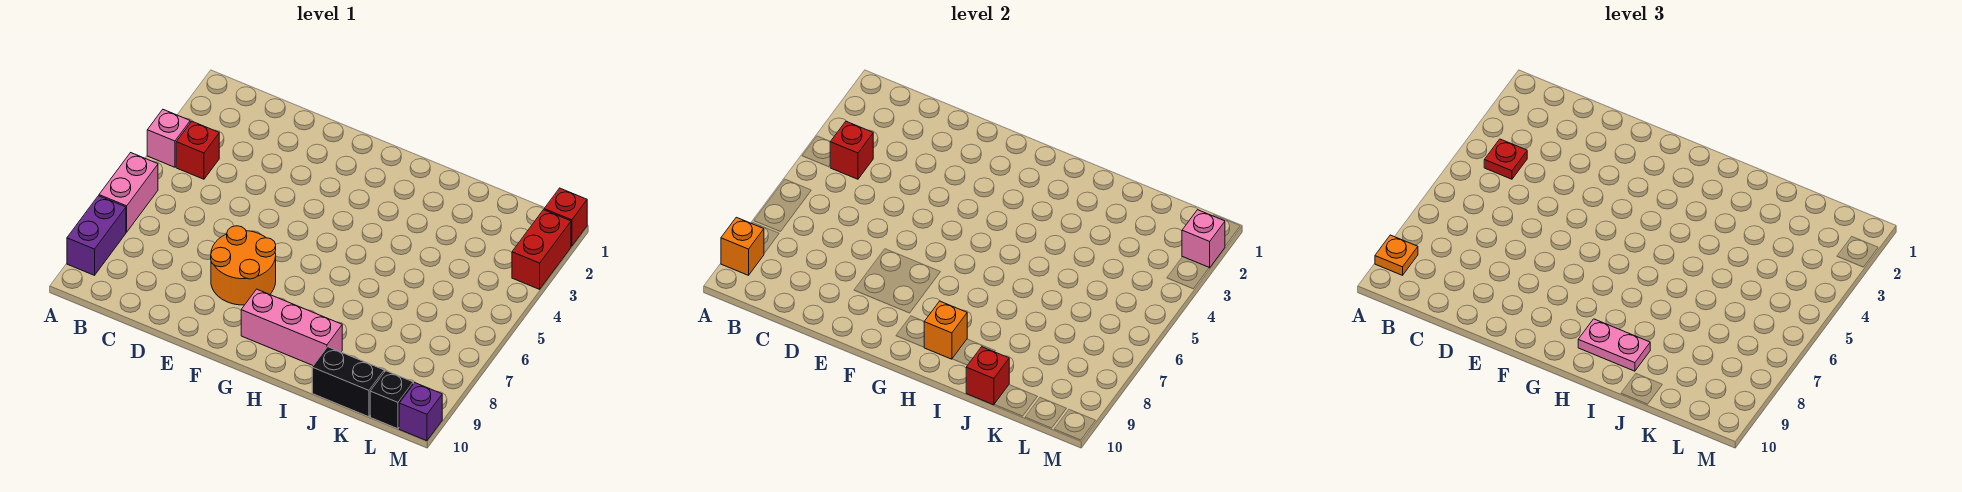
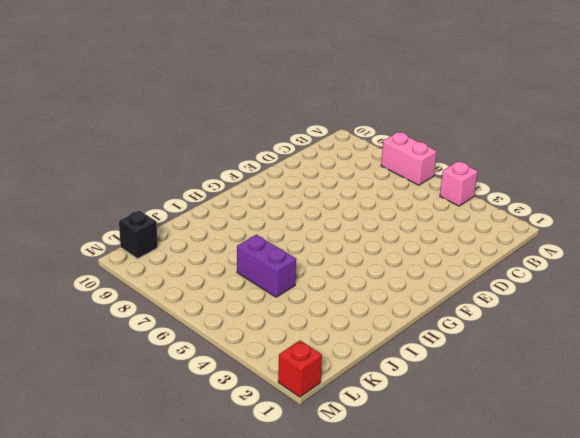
purple 1x2 brick [237,235,296,297] -> purple 1x2 brick moved to [67,196,126,275]
none -> red 1x1 brick [176,121,219,179]
none -> orange 2x2 round brick [211,226,276,305]
none -> pink 1x3 brick [241,289,342,365]

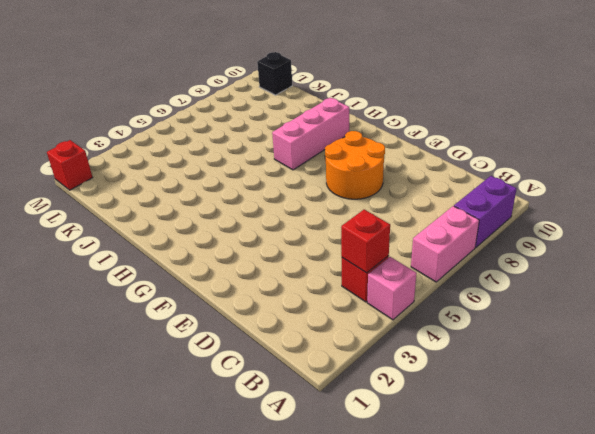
pink 1x3 brick [272,98,349,170] -> pink 1x3 brick turned to [241,289,342,365]
none -> black 1x2 brick [312,347,384,417]
none -> red 1x2 brick [512,210,571,289]
none -> purple 1x1 brick [399,383,442,441]

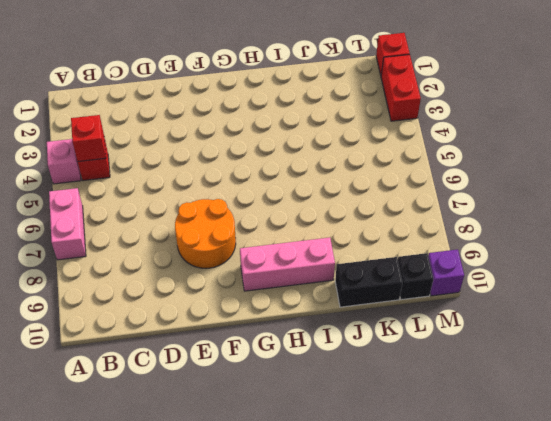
none -> purple 1x2 brick [67,196,126,275]
none -> orange 1x1 brick [721,217,764,275]
none -> orange 1x1 brick [924,301,967,359]

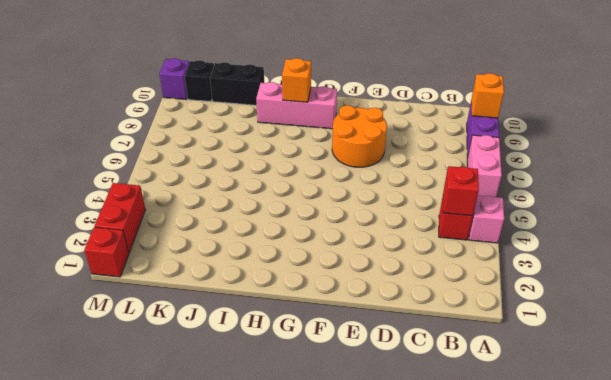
none -> red 1x1 brick [966,347,1009,405]
none -> pink 1x1 brick [1182,210,1225,268]
none -> orange 1x1 plate [1375,235,1418,275]

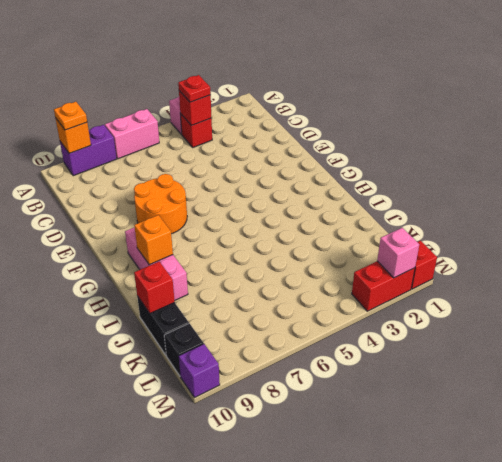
none -> pink 1x2 plate [1578,319,1650,371]

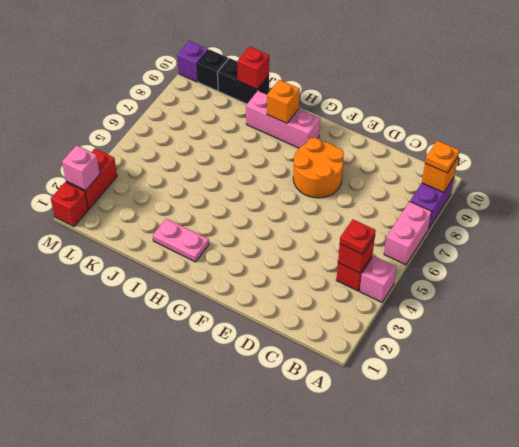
pink 1x2 plate [153,219,209,262] -> pink 1x2 plate moved to [1578,319,1650,371]

